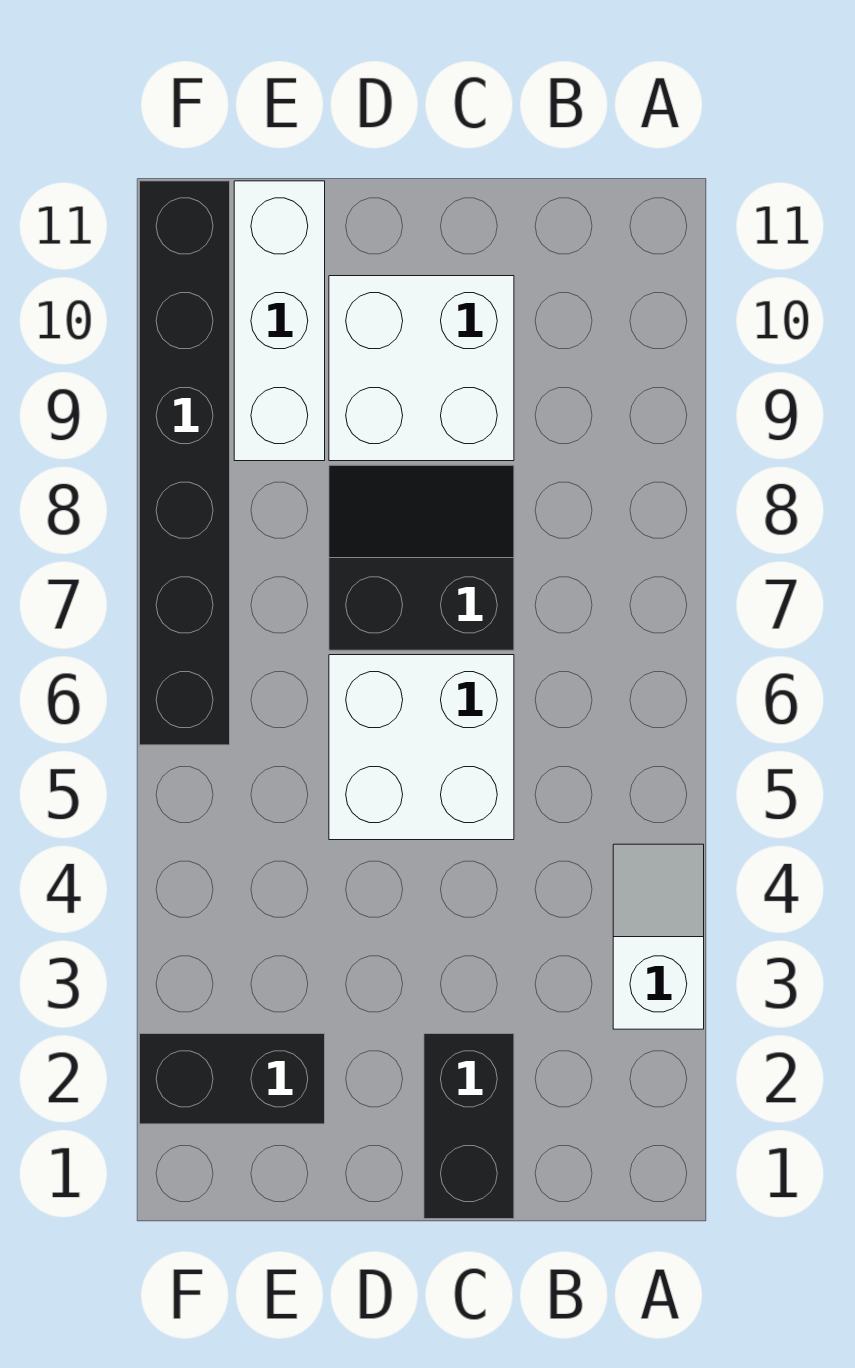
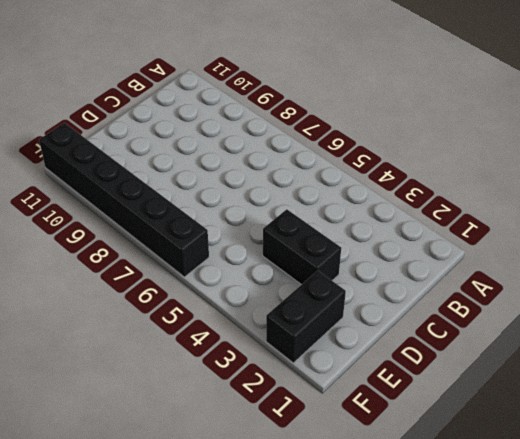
black 1x2 brick [263,209,341,285] -> black 1x2 brick moved to [424,1034,514,1219]
none -> white 1x2 slope [613,844,704,1029]
none -> white 2x2 brick [329,655,514,840]

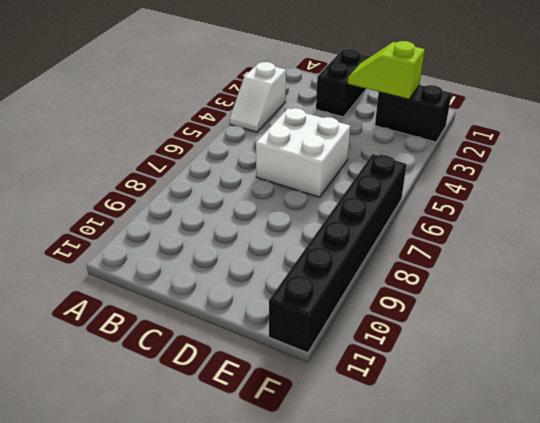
lime 1x2 slope [348,41,425,99] -> none
none -> black 2x2 slope [329,465,514,650]
none -> white 2x2 brick [329,276,514,461]

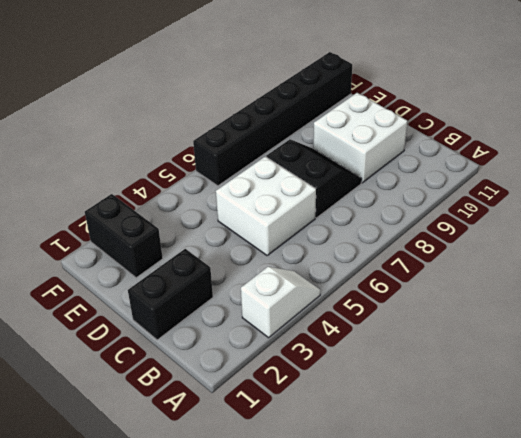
none -> white 1x3 brick [234,181,325,461]

